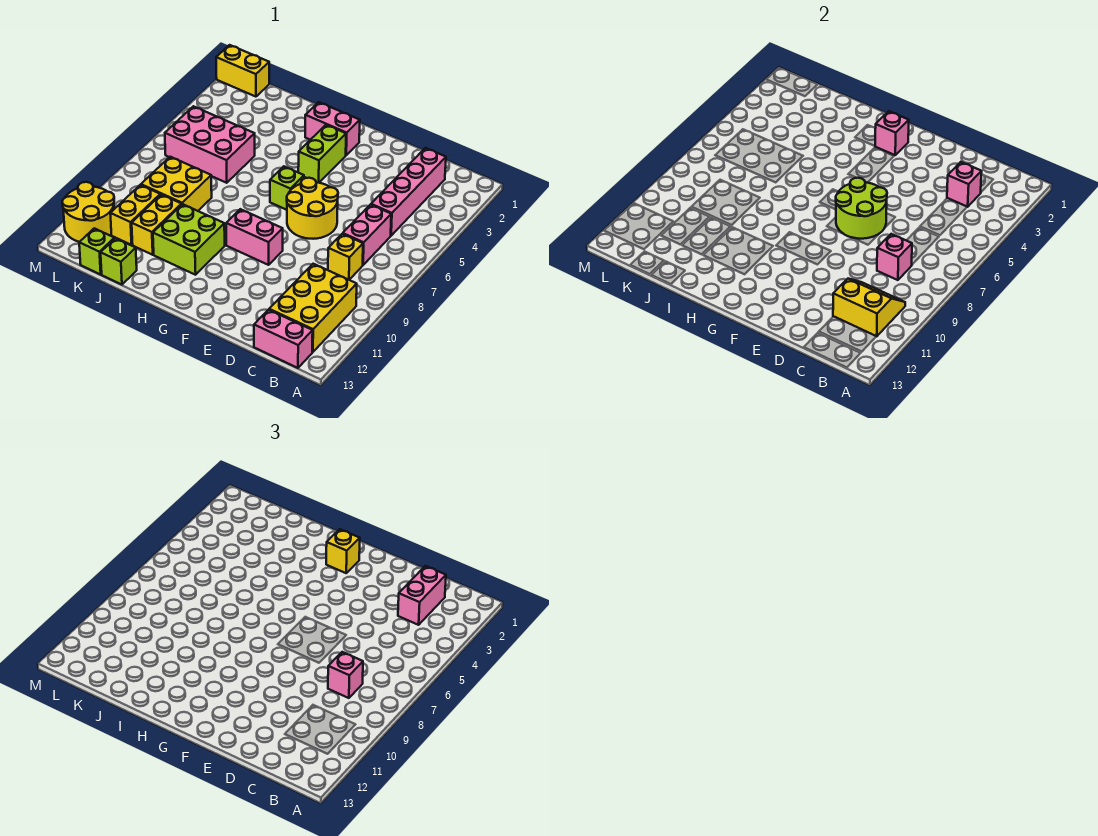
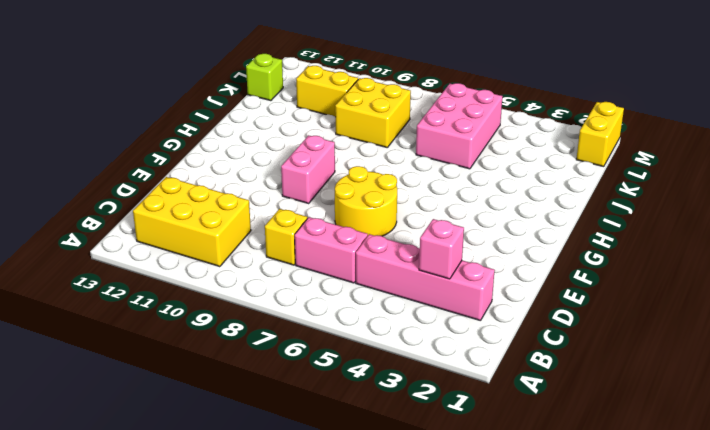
none -> pink 1x2 brick [254,310,313,368]
none -> pink 1x2 brick [305,102,360,155]
none -> lime 1x2 brick [298,125,346,183]

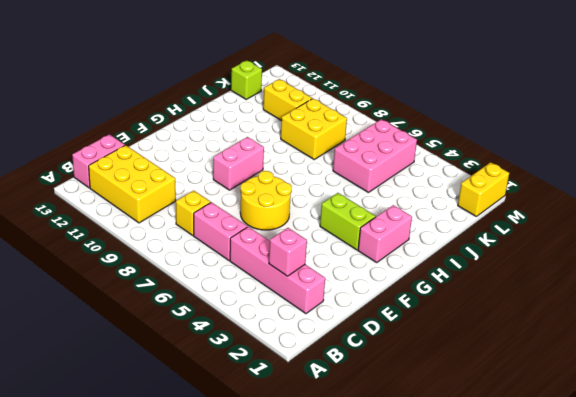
none -> lime 1x1 brick [270,166,304,210]
none -> lime 2x2 brick [153,204,225,275]
none -> yellow 1x2 brick [132,194,182,255]

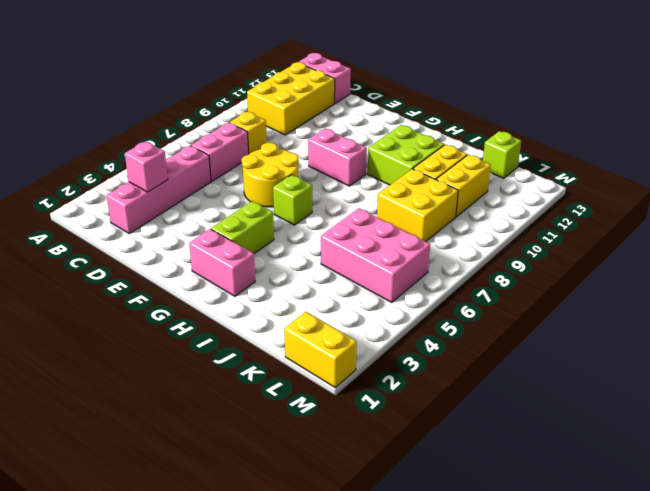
none -> lime 1x1 brick [101,238,137,285]
none -> yellow 2x2 round brick [62,182,114,242]
none -> yellow 2x2 slope [833,279,905,336]

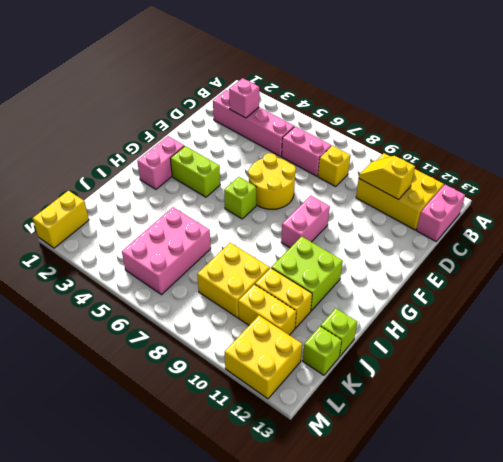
yellow 1x2 slope [359,156,415,200] -> yellow 2x2 slope [833,279,905,336]
yellow 2x2 brick [225,316,302,399] -> yellow 2x2 round brick [62,182,114,242]
none -> pink 1x1 brick [877,234,912,280]
none -> lime 2x2 round brick [836,178,887,239]
none -> pink 1x1 brick [875,111,909,155]

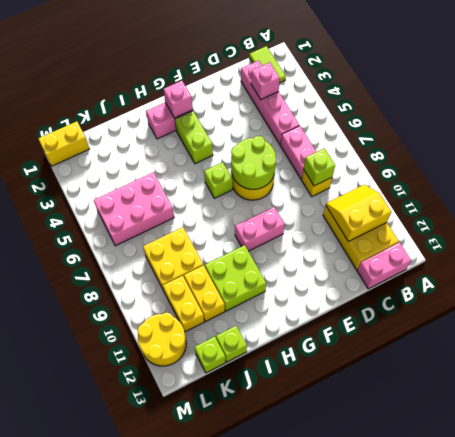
lime 1x2 tile [249,46,286,83] -> none
lime 1x1 brick [304,148,335,186] -> pink 1x1 brick [877,234,912,280]
none -> pink 1x2 brick [398,566,446,625]
none -> pink 1x1 brick [328,652,363,698]
none -> yellow 1x1 brick [326,529,360,573]

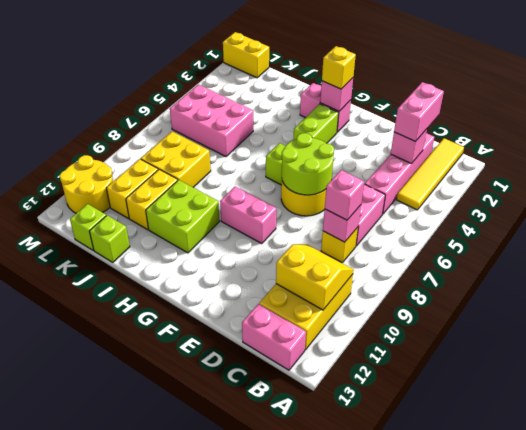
yellow 1x4 tile [397,138,464,210] -> none

